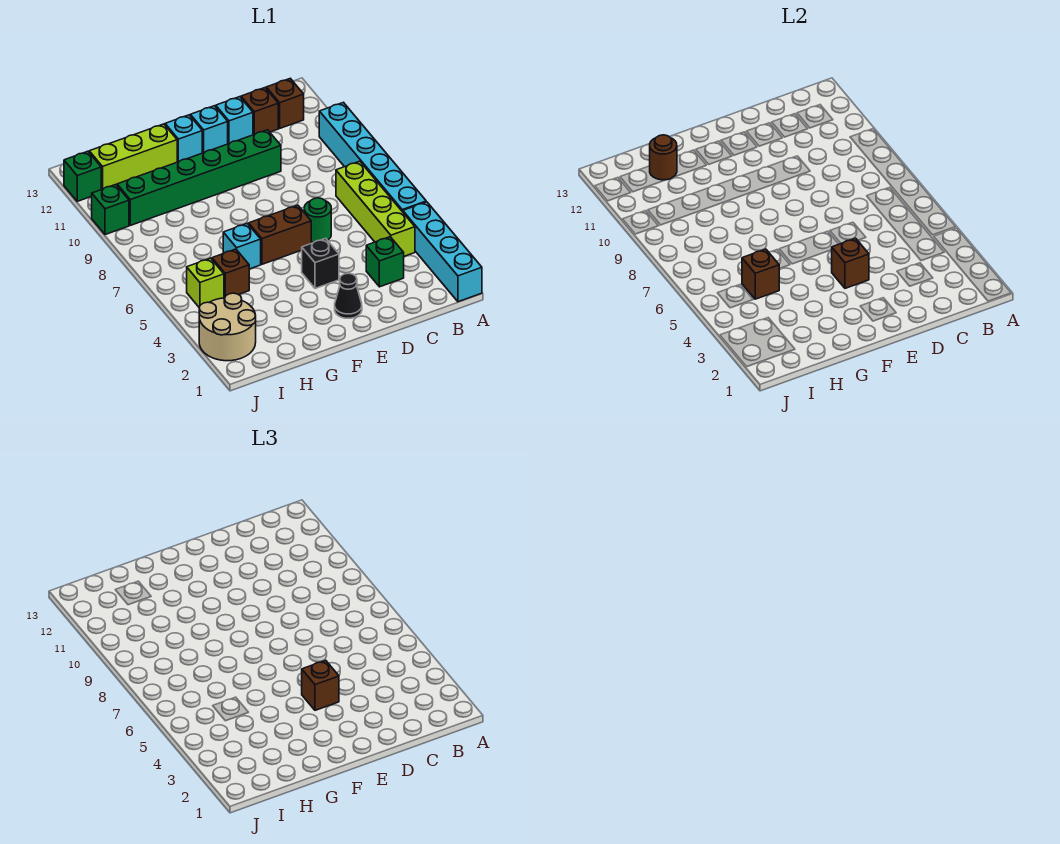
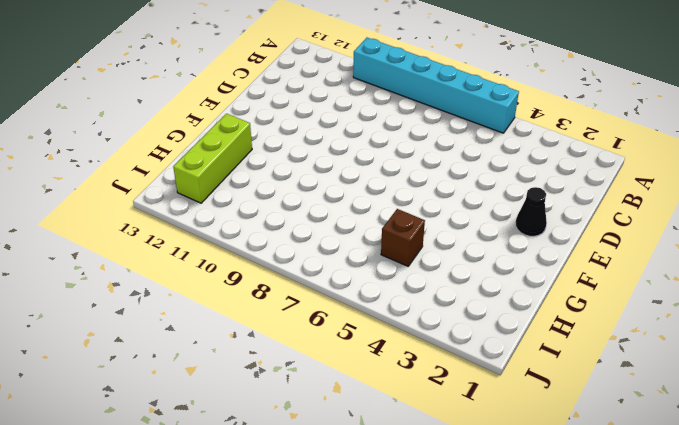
none -> cyan 1x4 brick [403,202,482,302]
none -> lime 1x4 brick [336,161,415,256]
none -> brown 1x1 brick [266,78,304,128]

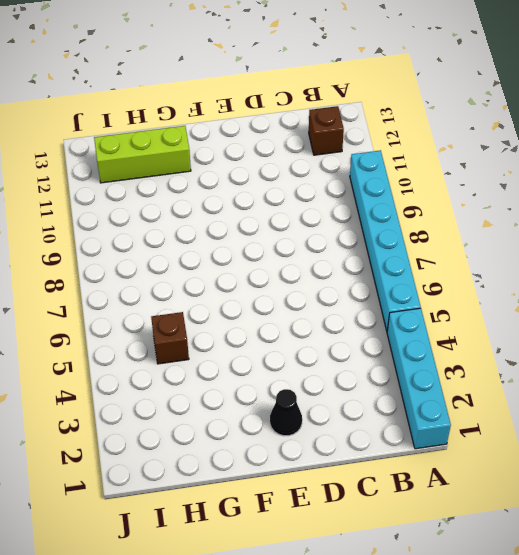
none -> lime 1x4 brick [336,161,415,256]
none -> green 1x1 brick [366,237,404,287]
none -> brown 1x1 brick [241,88,278,135]

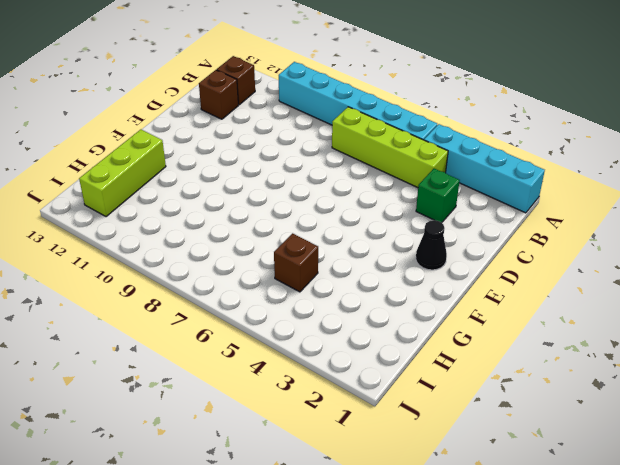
none -> green 1x1 round brick [304,198,331,243]
none -> green 1x6 brick [117,130,281,225]
none -> cyan 1x1 brick [216,97,253,144]

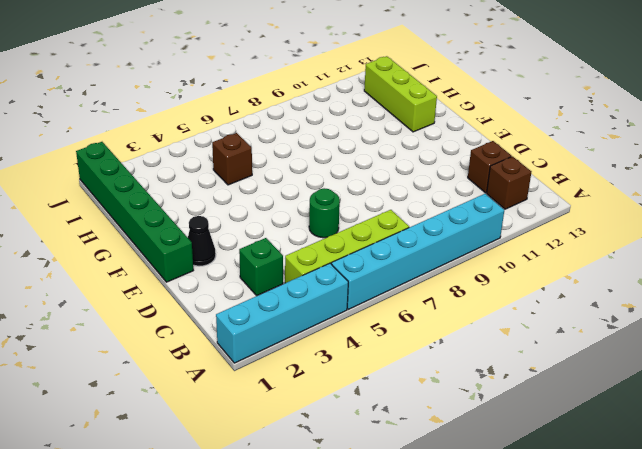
green 1x6 brick [76,142,193,282] -> green 1x6 brick moved to [117,130,281,225]
none -> cyan 1x1 brick [216,97,253,144]
none -> black 1x1 brick [302,238,339,288]
none -> brown 1x2 brick [249,205,311,264]

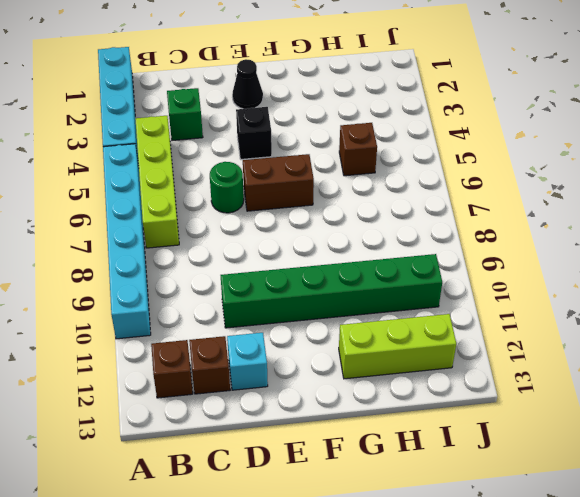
none -> cyan 1x1 brick [190,106,228,153]
none -> cyan 1x1 brick [165,115,202,162]
none -> cyan 1x1 brick [223,224,261,269]

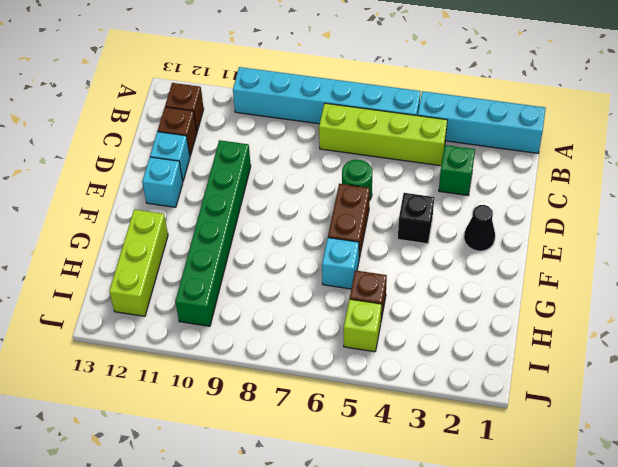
none -> cyan 1x1 brick [165,115,202,162]
none -> tan 2x2 round brick [199,293,256,361]
none -> green 1x1 brick [92,185,129,235]

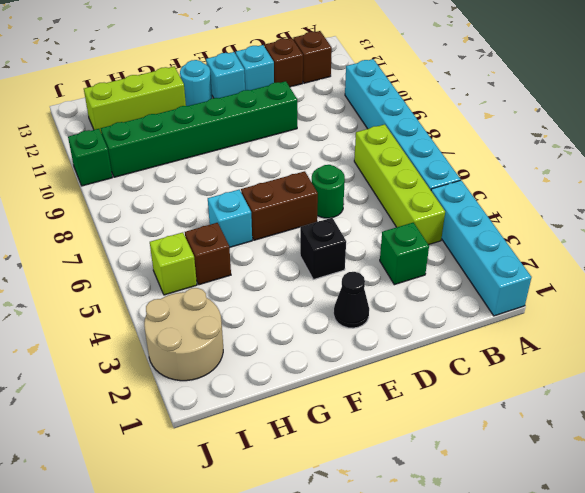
cyan 1x1 round brick [180,60,212,106] -> cyan 1x1 brick [165,115,202,162]
none -> green 1x1 brick [64,151,101,201]
none -> brown 1x1 brick [832,238,869,288]
none -> brown 1x1 brick [742,249,780,299]

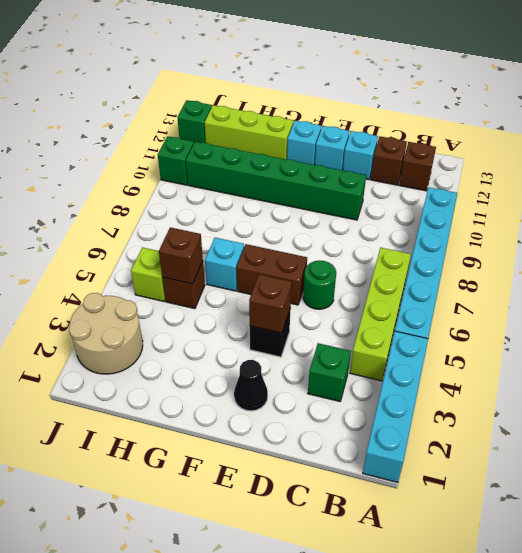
none -> brown 1x1 round brick [650,135,677,180]
none -> brown 1x1 brick [302,660,339,710]

